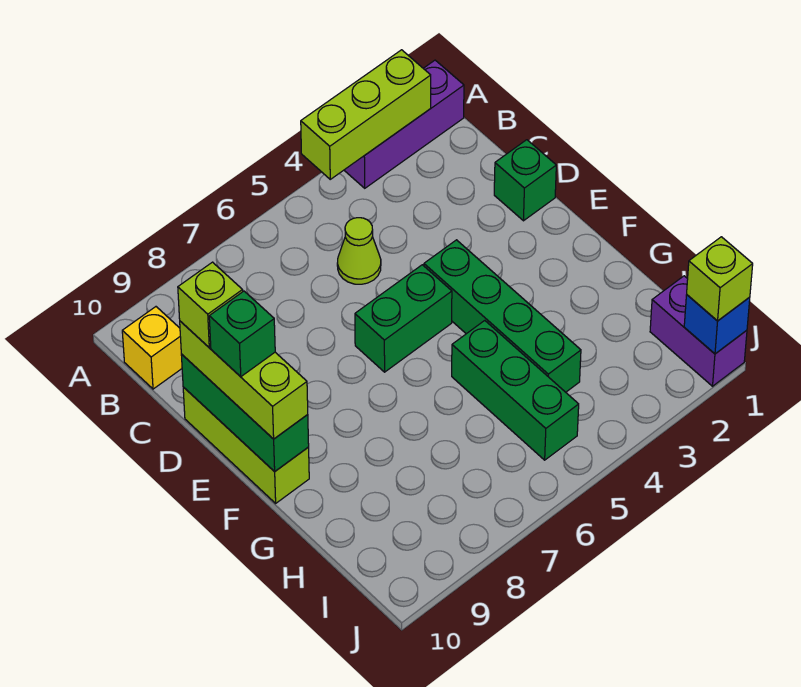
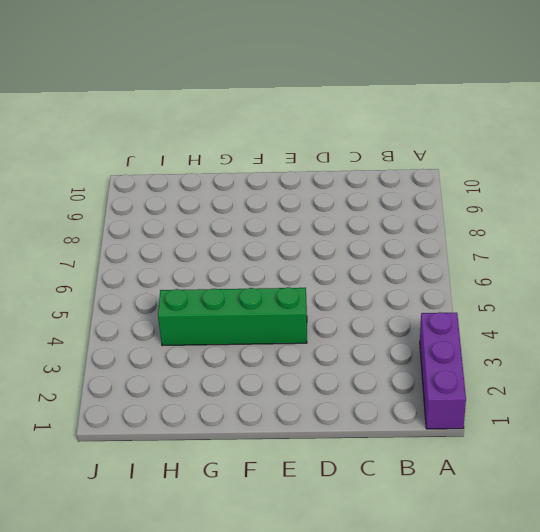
none -> yellow 1x1 brick [122,307,182,389]
none -> lime 1x1 cone [337,218,381,284]
none -> green 1x1 brick [494,140,556,221]

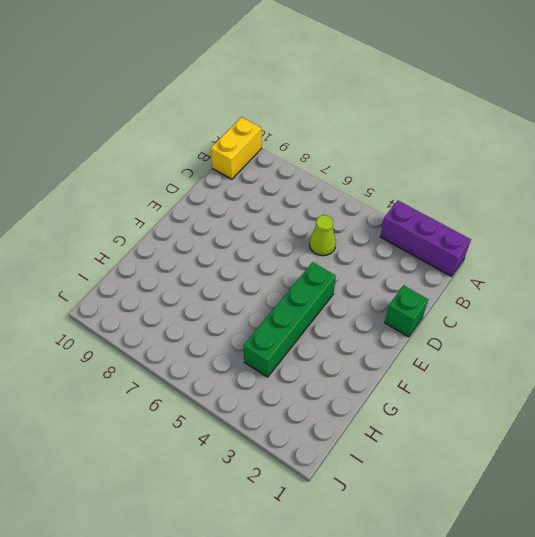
yellow 1x2 brick [211,117,262,179] -> yellow 1x1 brick [122,307,182,389]
none -> lime 1x3 brick [183,387,309,503]
none -> green 1x2 brick [355,265,452,372]
none -> green 1x3 brick [452,321,579,460]

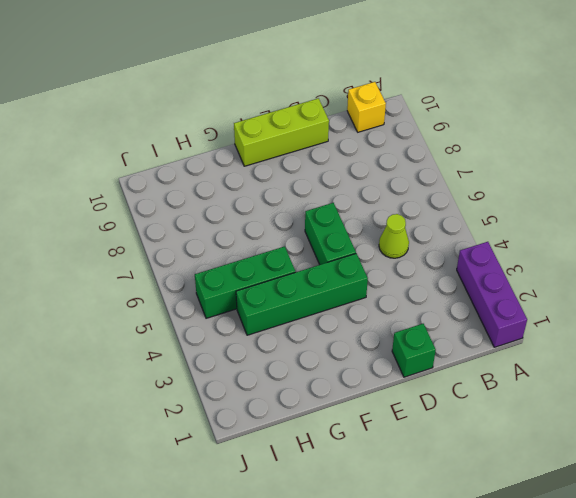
none -> purple 1x2 brick [650,276,747,386]
none -> lime 1x3 brick [301,50,431,179]
none -> green 1x3 brick [181,354,309,472]

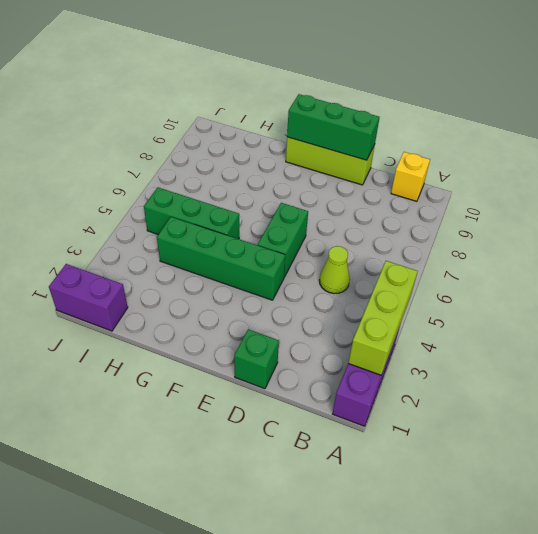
none -> blue 1x1 brick [684,295,750,354]
none -> lime 1x3 brick [180,321,308,439]
none -> lime 1x1 brick [687,237,753,321]

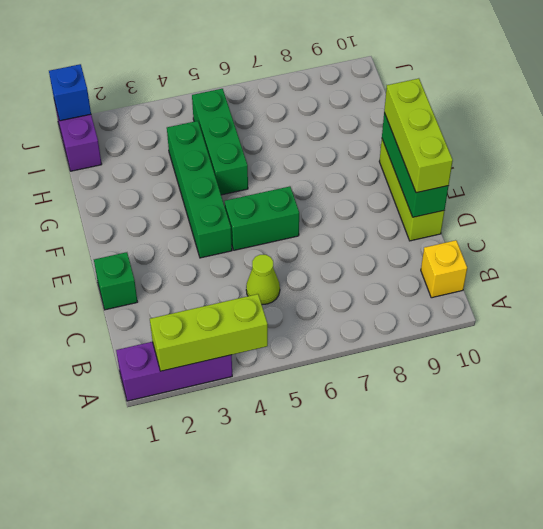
none -> lime 1x1 brick [687,237,753,321]
none -> lime 1x1 brick [178,262,243,347]
none -> green 1x1 brick [209,291,275,377]

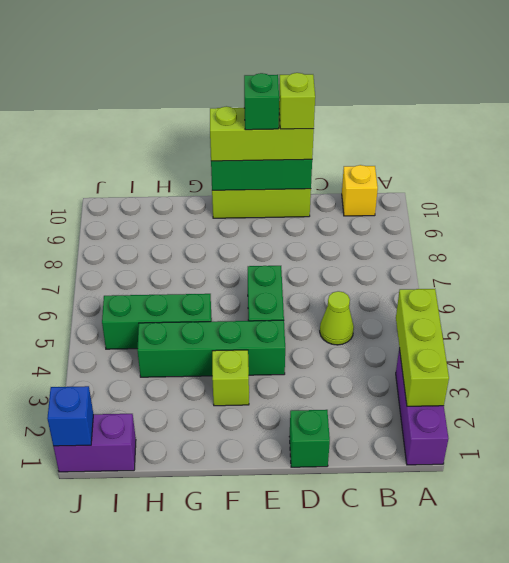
lime 1x1 brick [212,350,249,406] -> lime 1x1 brick moved to [687,237,753,321]

